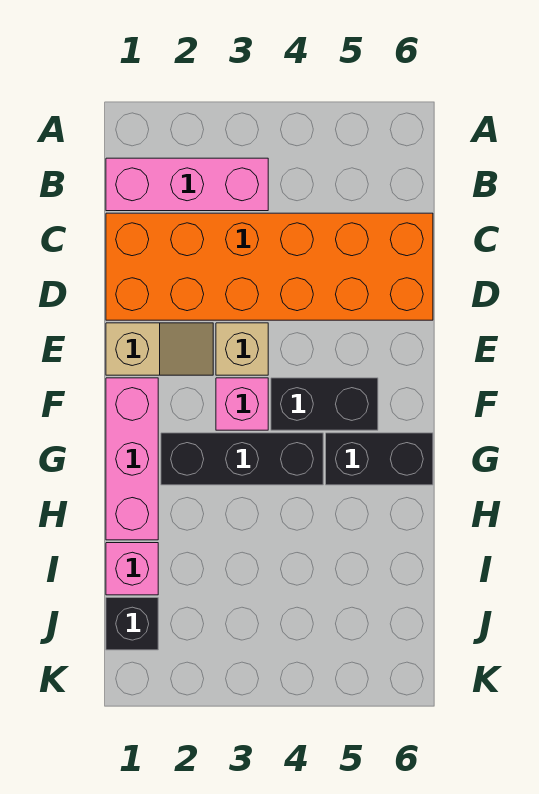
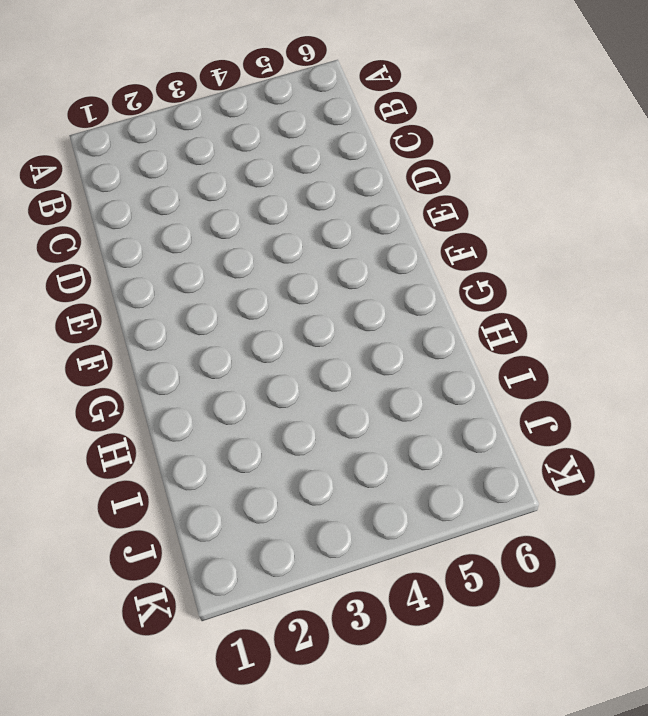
none -> pink 1x3 brick [106,158,268,211]
none -> orange 2x6 brick [106,213,433,320]

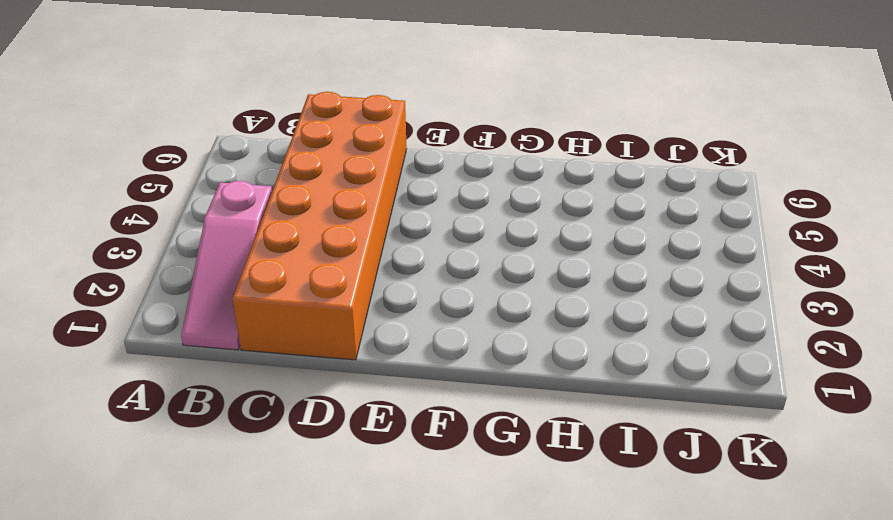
pink 1x3 slope [181,181,272,350] -> pink 1x3 brick [106,158,268,211]
none -> tan 1x2 slope [106,323,213,375]
none -> tan 1x1 brick [216,323,268,375]

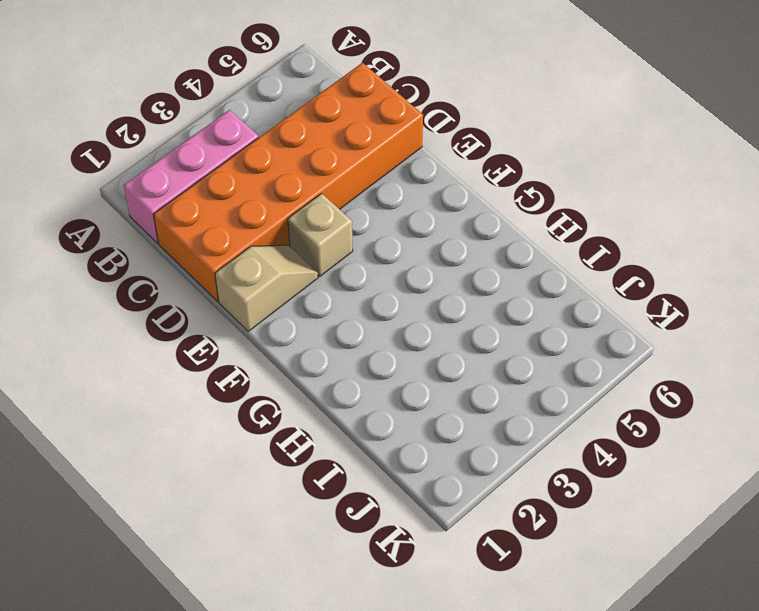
none -> pink 1x3 brick [106,378,158,540]
none -> pink 1x1 brick [216,378,268,430]

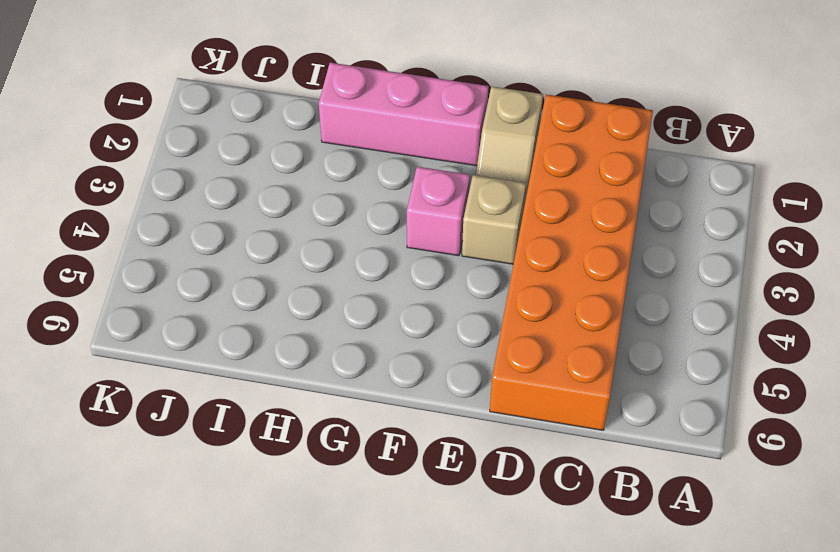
none -> pink 1x3 brick [106,158,268,211]
none -> black 1x2 brick [271,378,378,430]

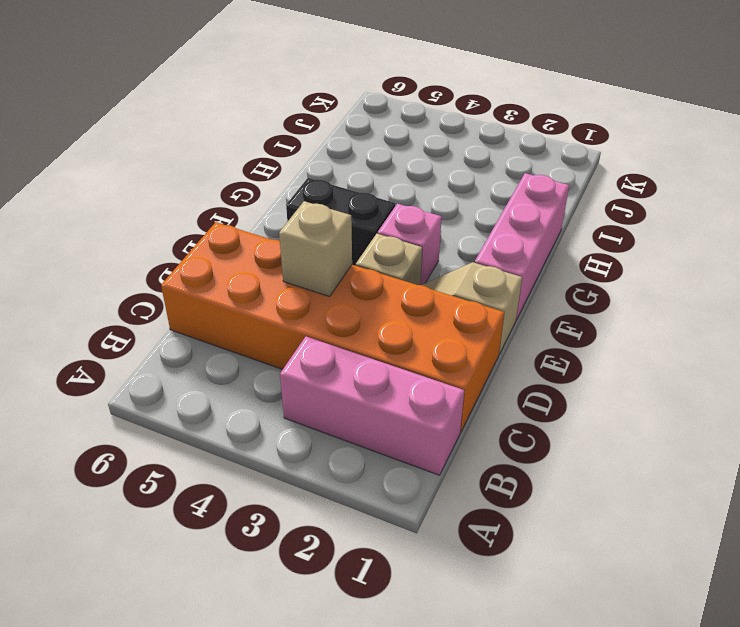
tan 1x1 brick [279,201,352,296] -> none
none -> black 1x3 brick [161,433,323,485]
none -> black 1x2 brick [326,433,433,485]

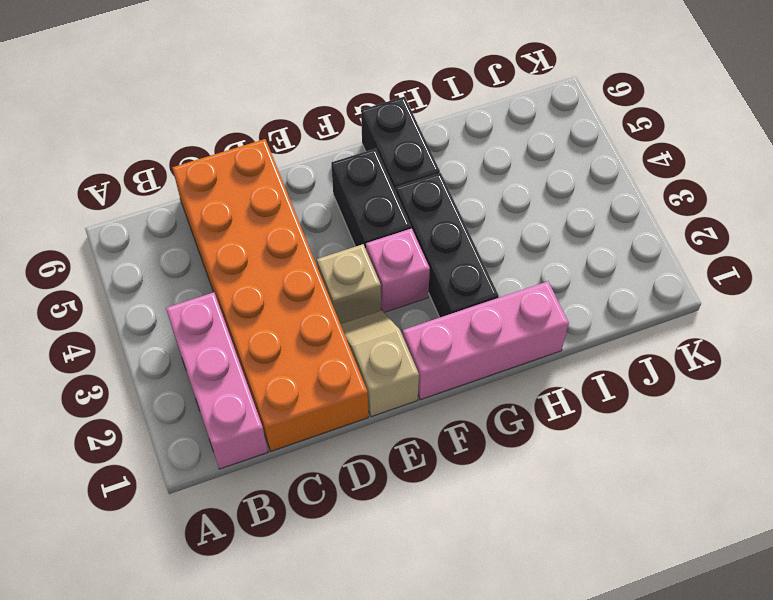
none -> pink 1x1 brick [106,543,158,595]
none -> black 1x1 brick [106,598,158,650]

